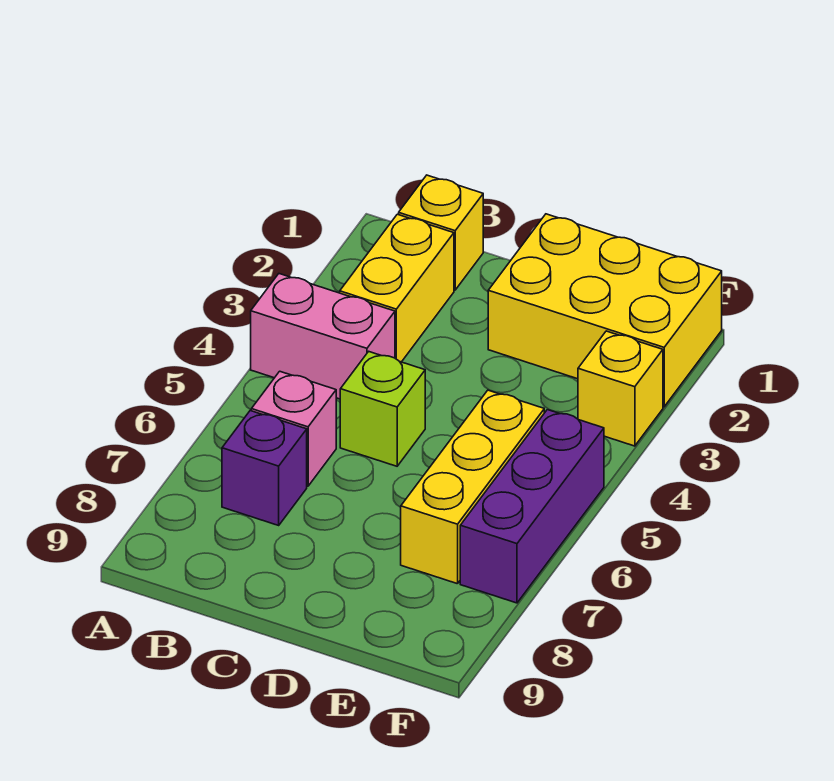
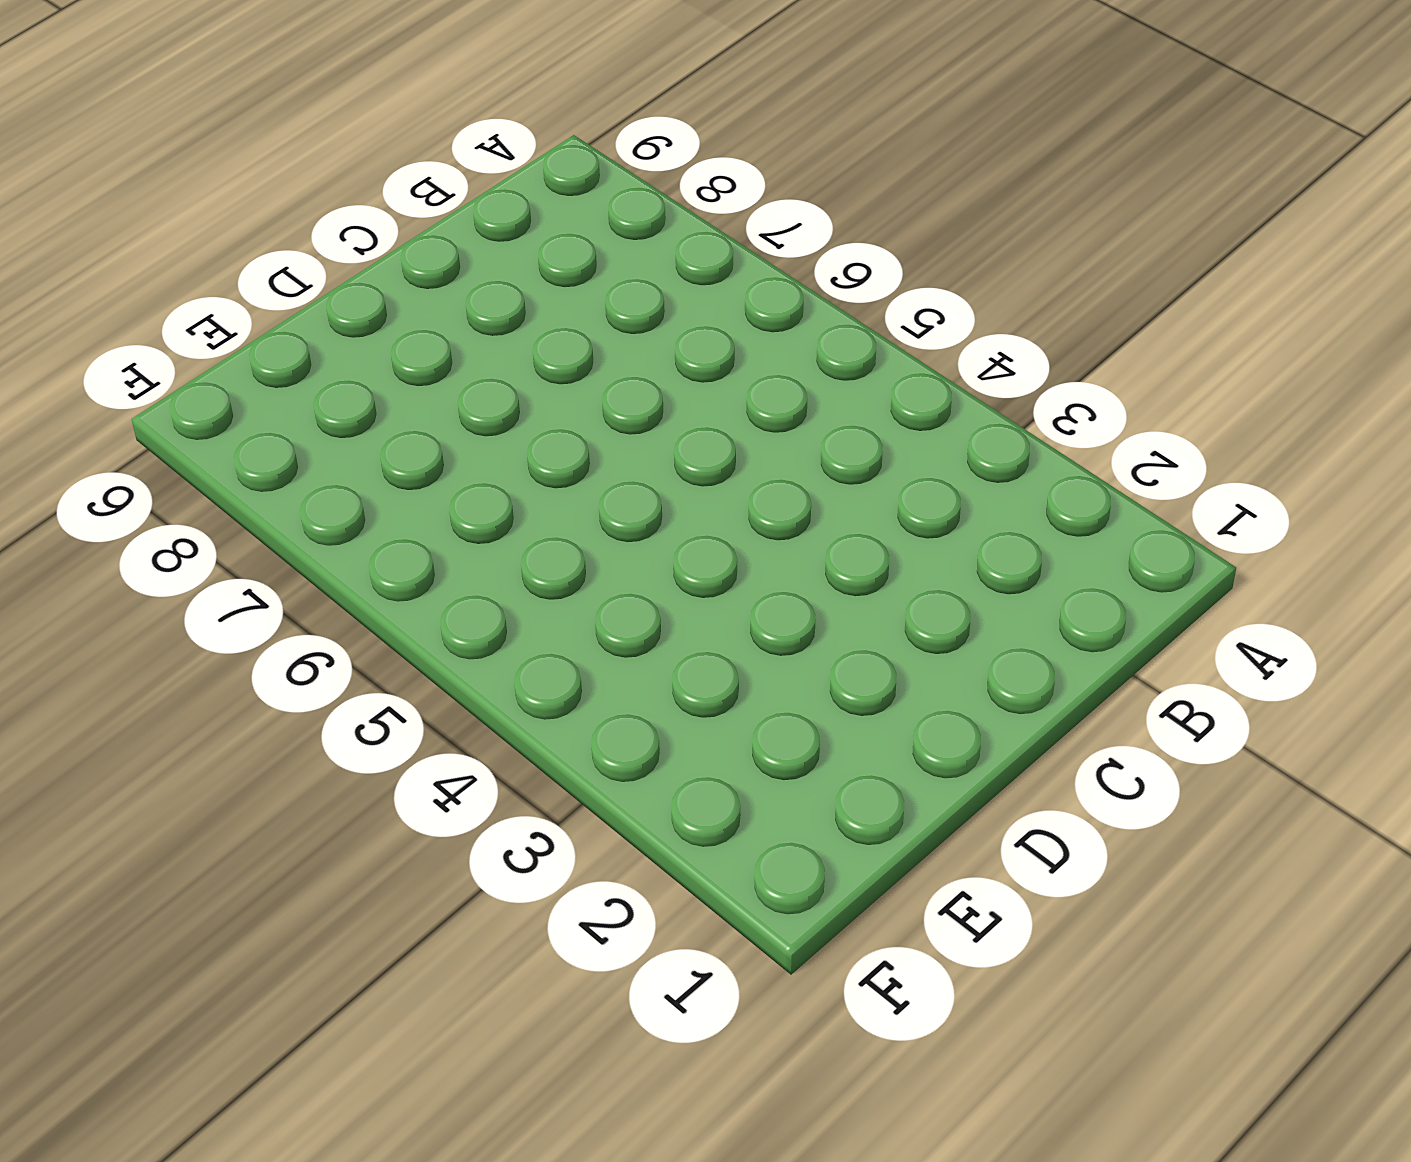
none -> pink 1x2 brick [251,274,395,399]
none -> yellow 1x1 brick [399,175,483,290]

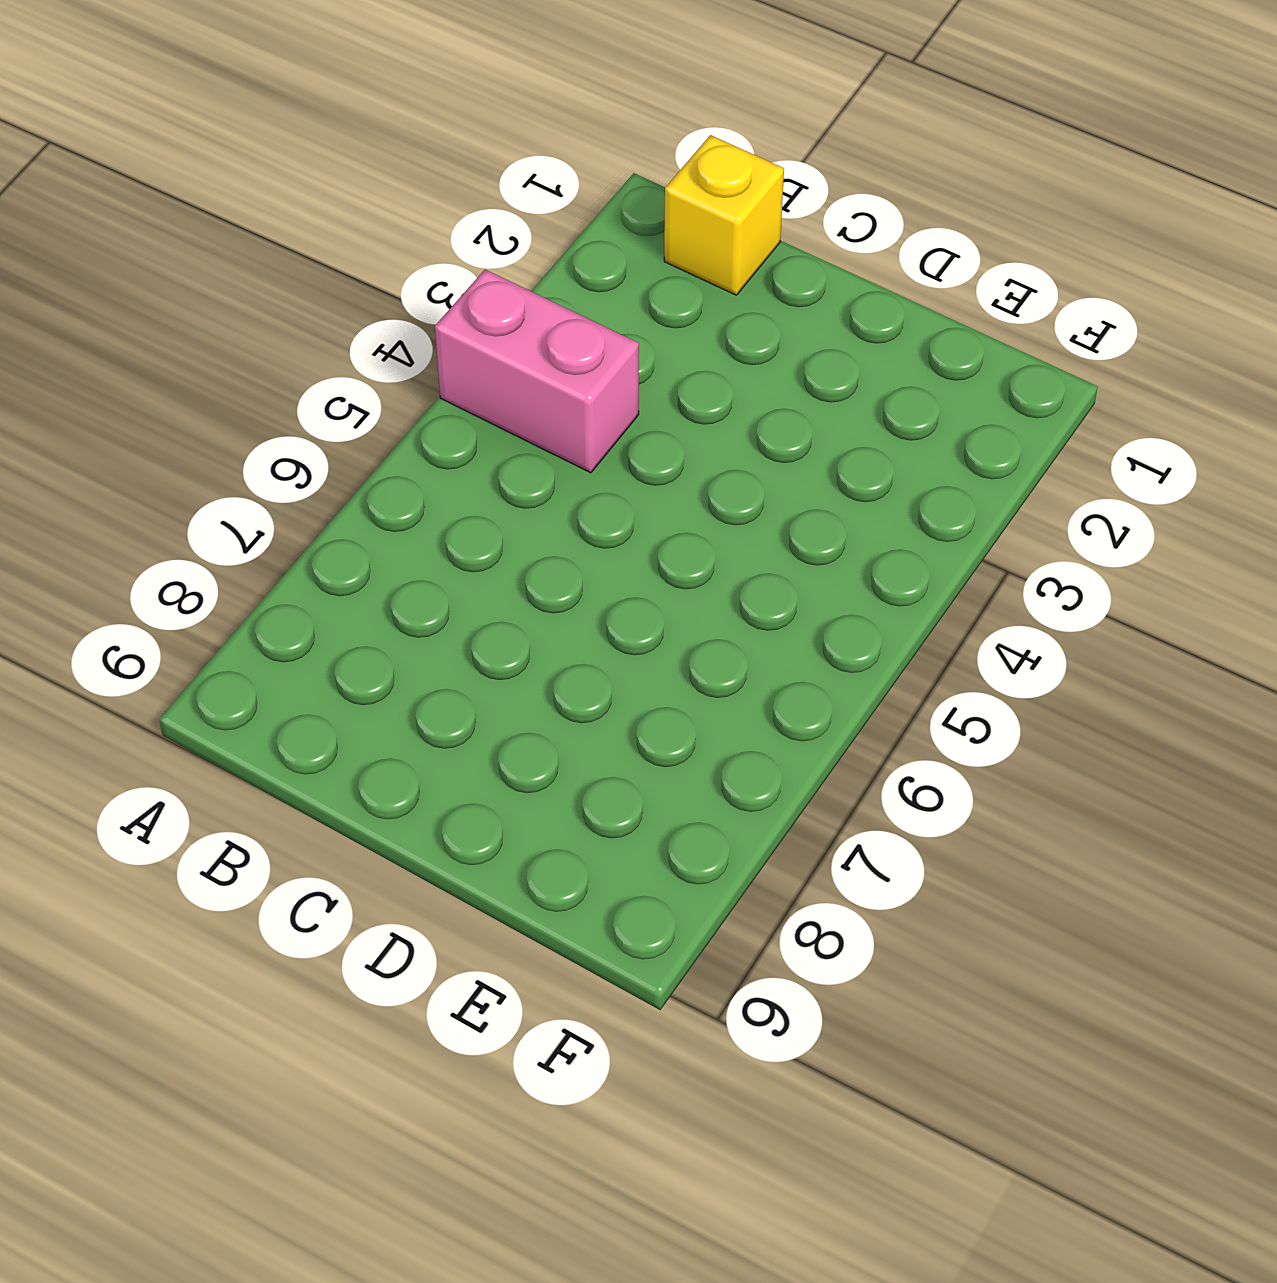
none -> yellow 1x2 brick [340,214,454,362]
none -> pink 1x1 brick [251,371,336,486]

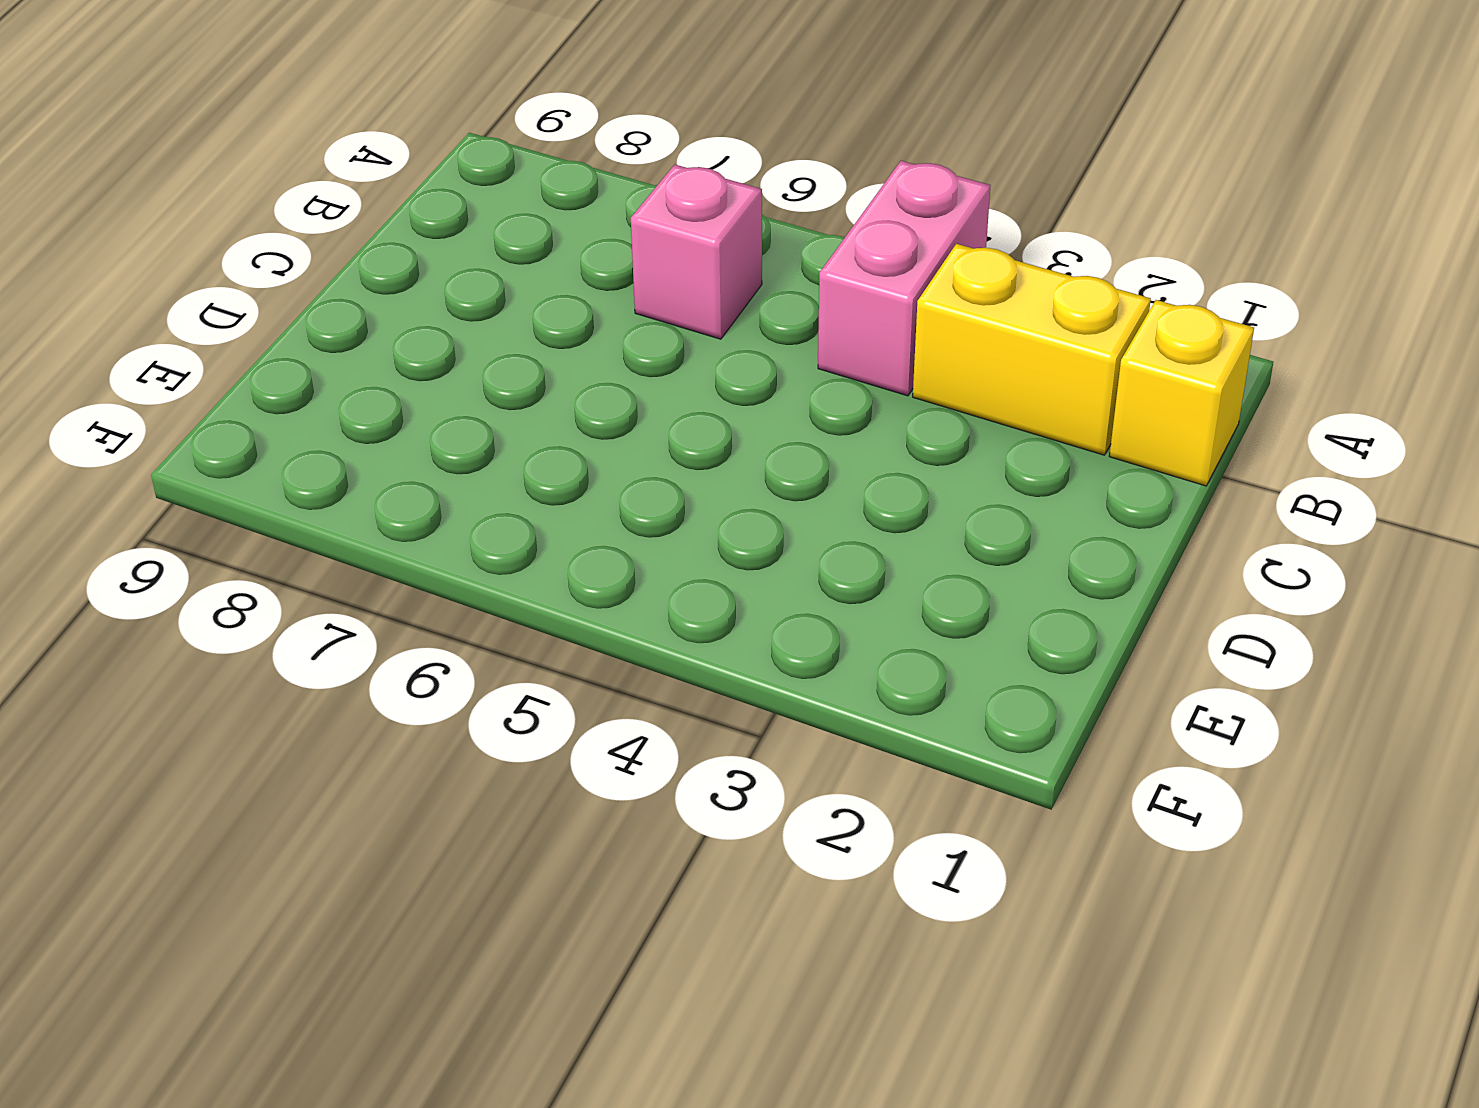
none -> purple 1x1 brick [222,411,307,525]
none -> lime 1x1 brick [340,351,425,466]

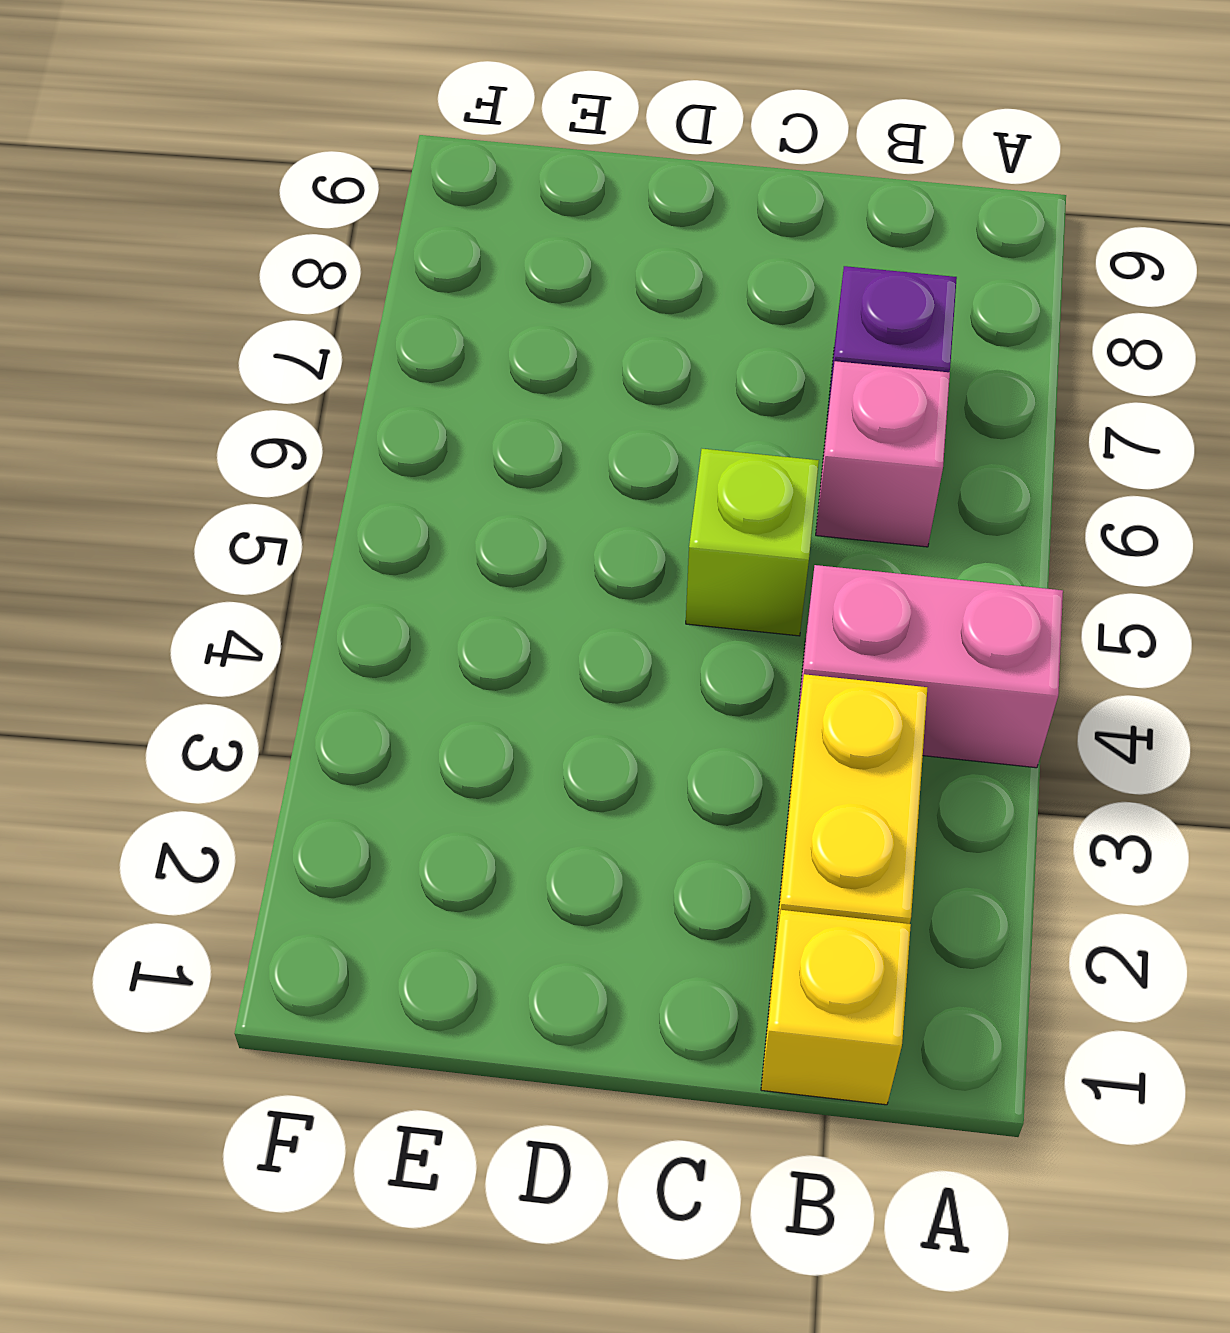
none -> yellow 2x3 brick [488,214,722,407]
none -> yellow 1x3 brick [401,390,544,584]

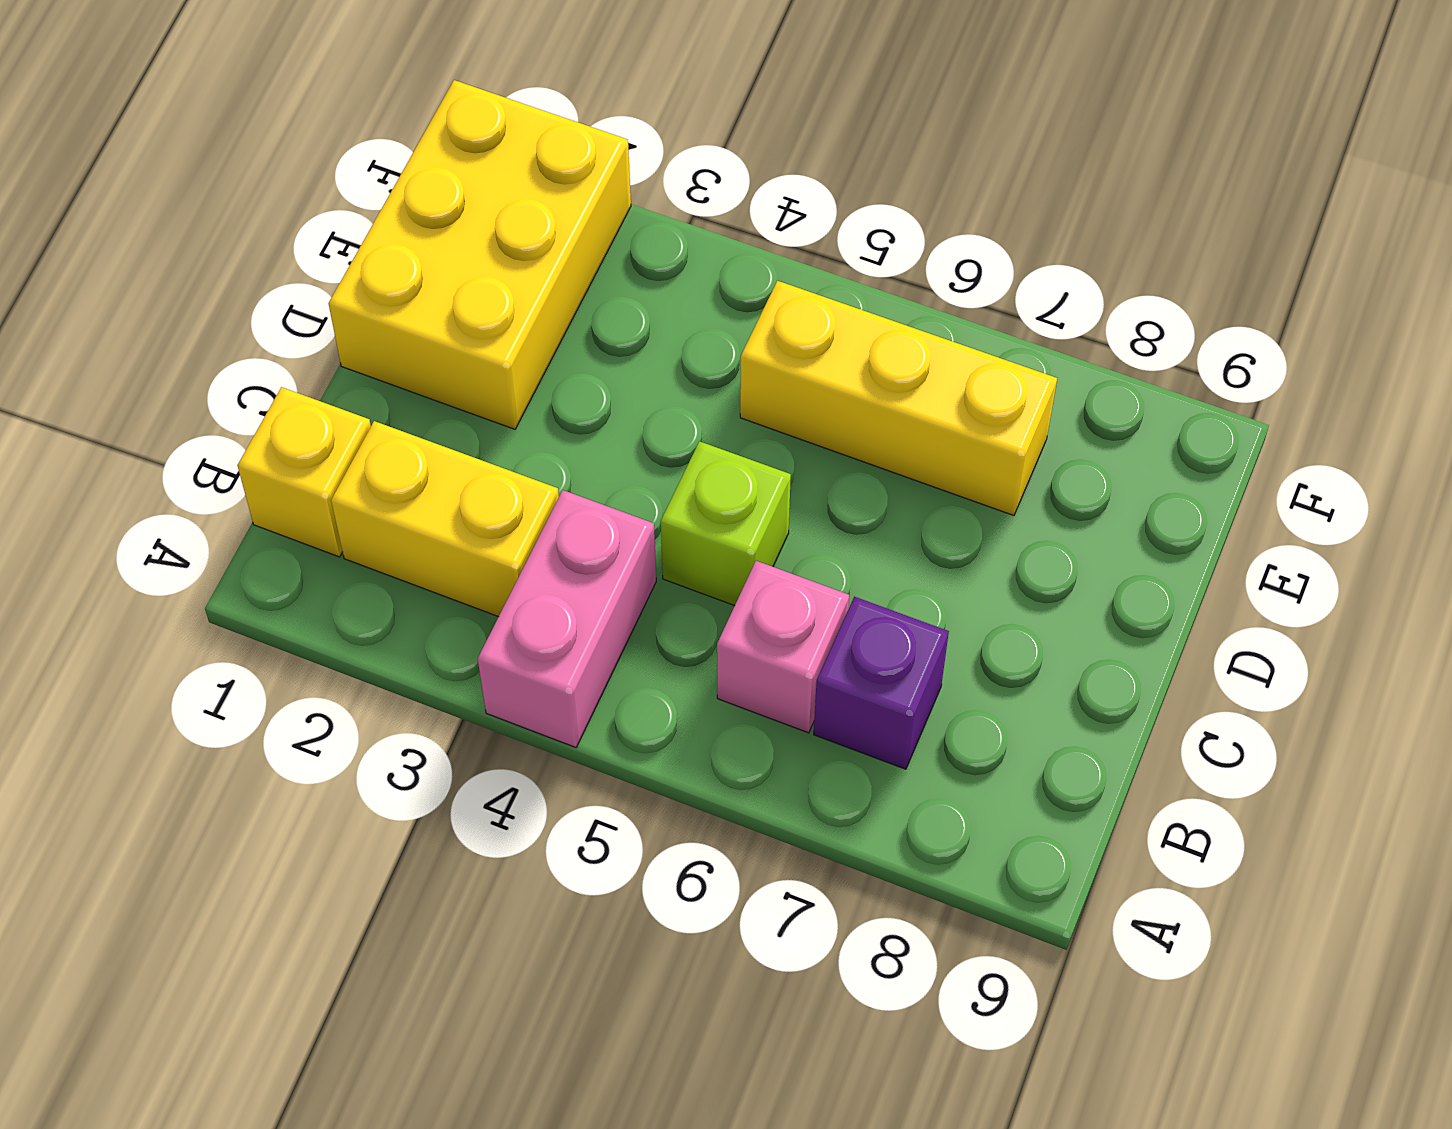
none -> yellow 1x1 brick [578,331,663,446]
none -> purple 1x3 brick [460,410,604,603]

